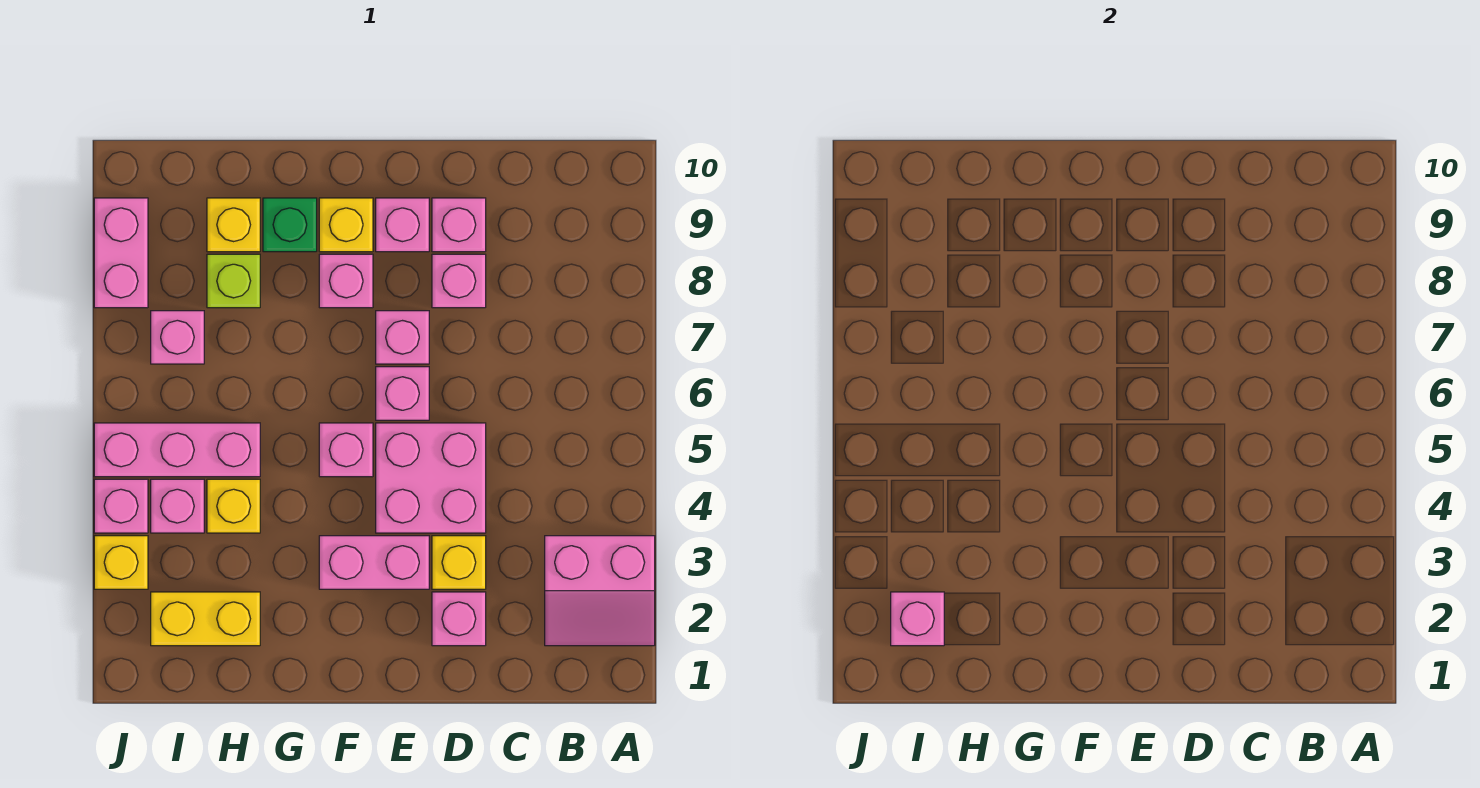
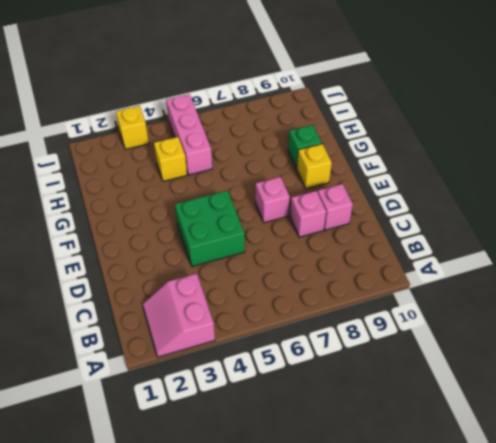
green 2x2 brick [175,190,245,267] -> pink 2x2 brick [376,423,486,533]
none -> pink 1x1 brick [432,592,486,646]
none -> yellow 1x1 brick [432,536,486,589]
none -> pink 1x2 brick [319,536,429,589]

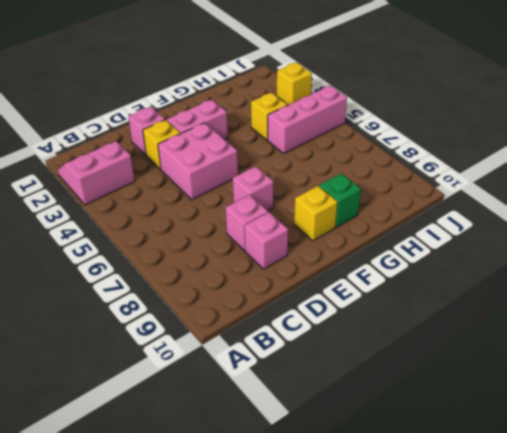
none -> pink 1x1 brick [376,367,429,420]
none -> pink 1x1 brick [376,198,429,252]
none -> pink 1x1 brick [319,423,373,477]

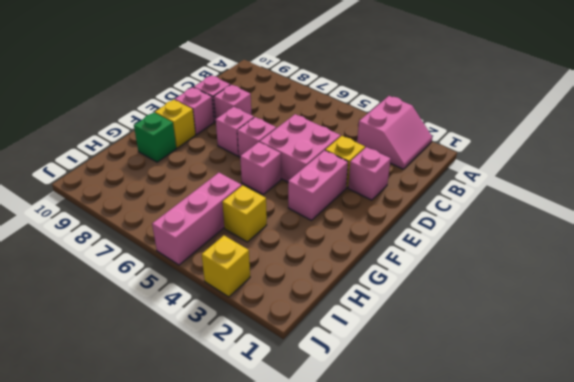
none -> pink 1x1 brick [319,254,373,308]
none -> yellow 1x2 brick [151,592,260,646]
none -> lime 1x1 brick [207,254,260,308]

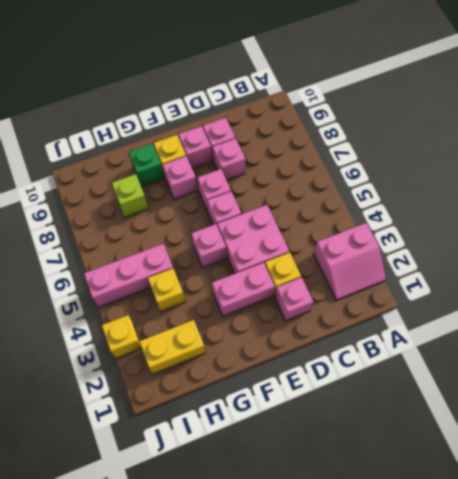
none -> yellow 1x1 brick [207,198,260,252]
none -> pink 1x1 brick [151,479,204,533]
none -> pink 1x1 brick [151,311,204,364]

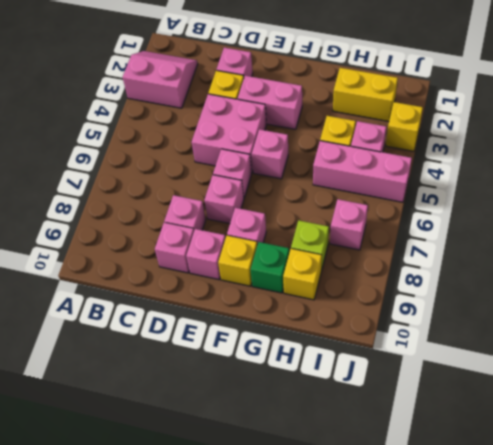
none -> pink 1x1 brick [94,479,148,533]
none -> pink 1x2 brick [94,198,148,308]
none -> pink 1x1 brick [891,592,944,646]

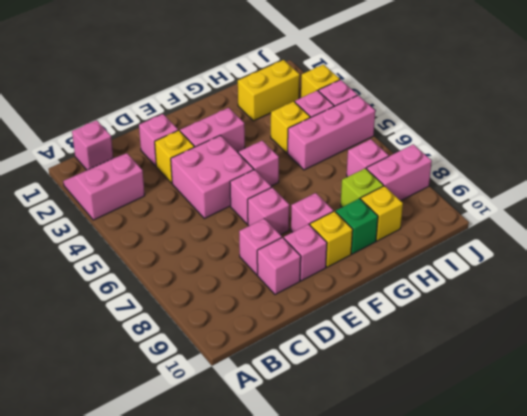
pink 1x1 brick [72,120,113,170] -> pink 1x1 brick moved to [891,592,944,646]
pink 1x2 brick [366,144,432,201] -> pink 1x2 brick turned to [94,198,148,308]

